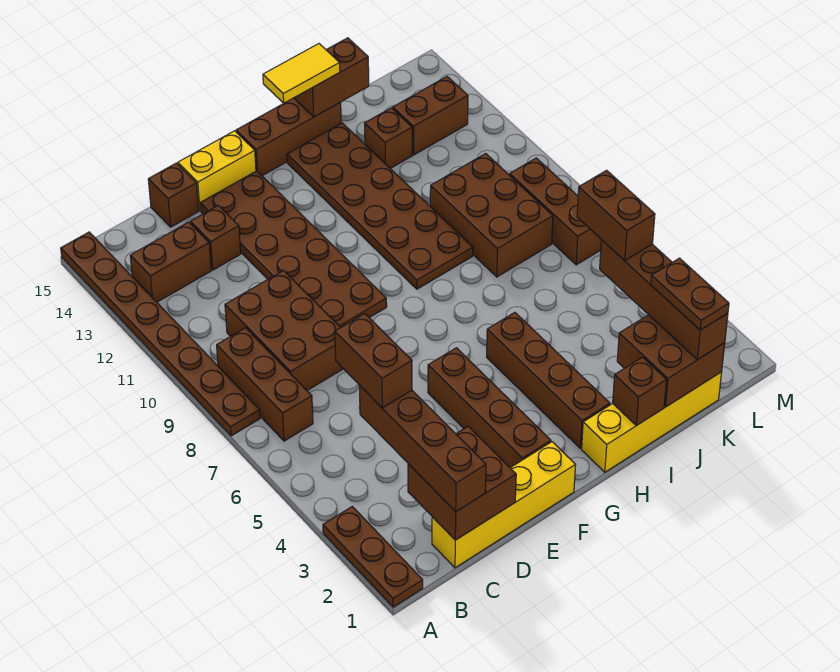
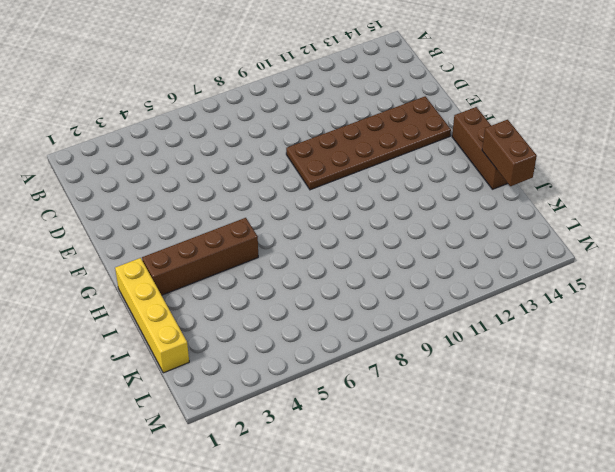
none -> brown 1x3 plate [323,506,423,607]
none -> brown 1x8 plate [61,232,260,436]
none -> brown 1x3 brick [217,328,313,441]

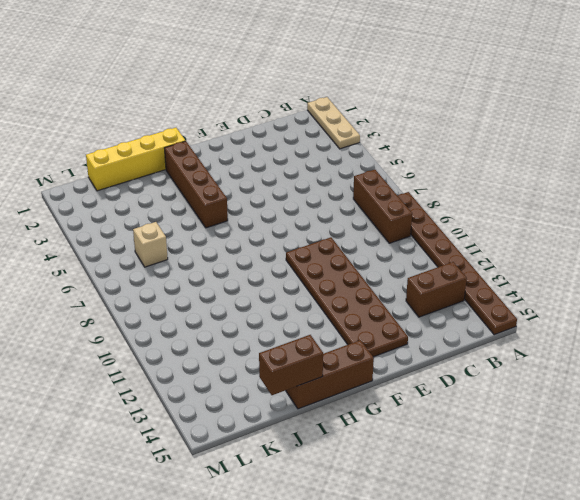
tan 1x3 plate [307,97,360,149] -> brown 1x3 plate [323,506,423,607]
tan 1x1 brick [133,222,168,267] -> none
none -> yellow 1x4 brick [432,442,575,568]
none -> brown 2x3 brick [225,271,343,390]
none -> brown 1x1 brick [190,205,241,270]

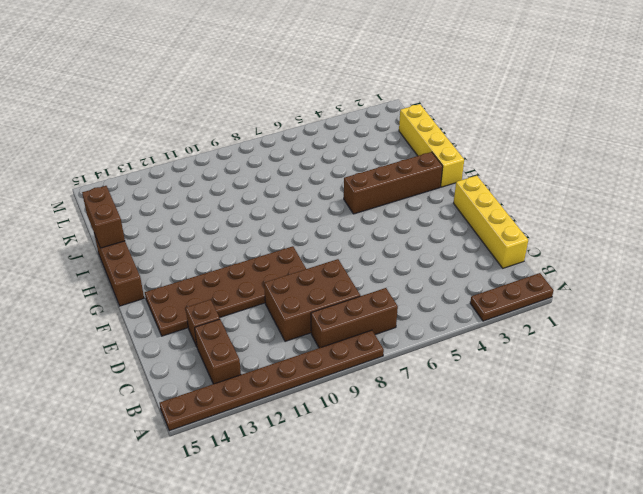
none -> brown 1x1 brick [148,163,198,227]
none -> yellow 1x2 brick [178,131,256,211]
none -> brown 1x4 brick [428,348,551,468]

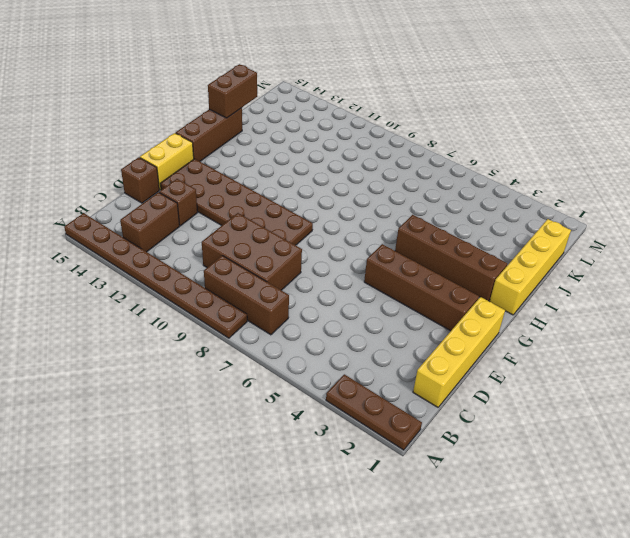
none -> brown 2x6 plate [287,123,473,289]
none -> brown 2x3 brick [430,153,553,277]
none -> brown 1x1 brick [365,108,412,168]

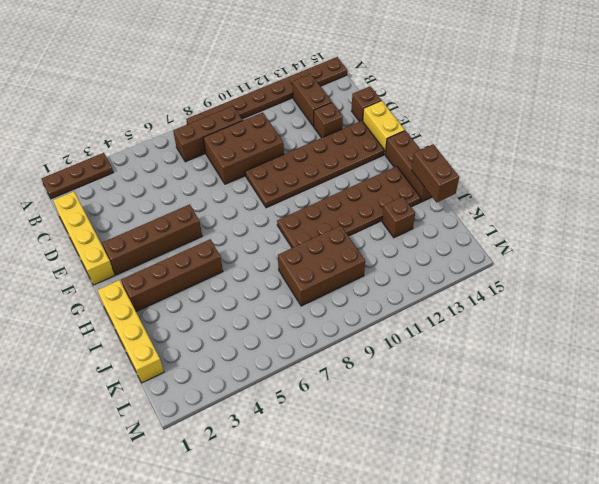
none -> brown 1x2 brick [393,77,468,155]
none -> brown 1x3 brick [510,158,602,265]
none -> brown 2x2 brick [408,426,516,540]

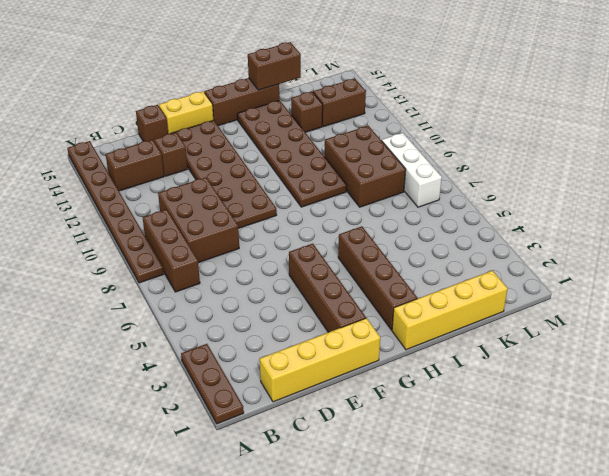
white 1x3 brick [382,133,442,207] -> brown 1x3 brick [510,158,602,265]
none -> brown 2x2 brick [408,426,516,540]
none -> brown 1x1 brick [613,357,666,426]
none -> brown 2x2 brick [617,315,725,407]

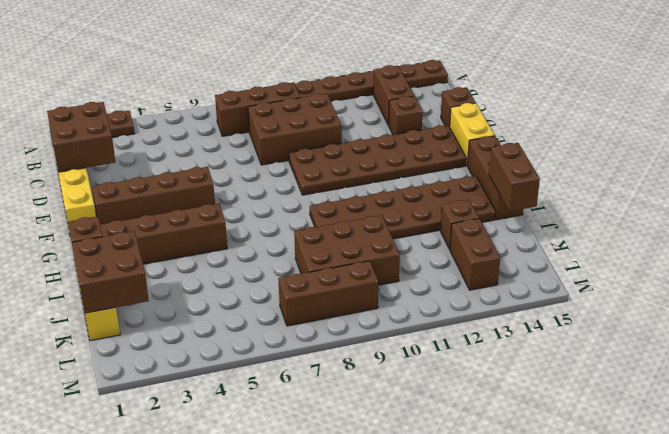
none -> brown 1x4 brick [359,386,486,512]
none -> yellow 1x2 tile [263,44,340,103]
none -> brown 1x4 brick [600,240,728,360]

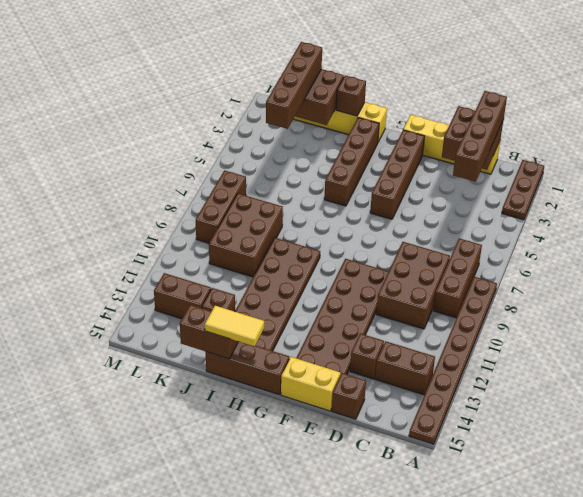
none -> brown 1x2 brick [335,314,412,408]
none -> brown 1x2 plate [651,258,729,330]
none -> brown 1x2 brick [577,170,655,261]

